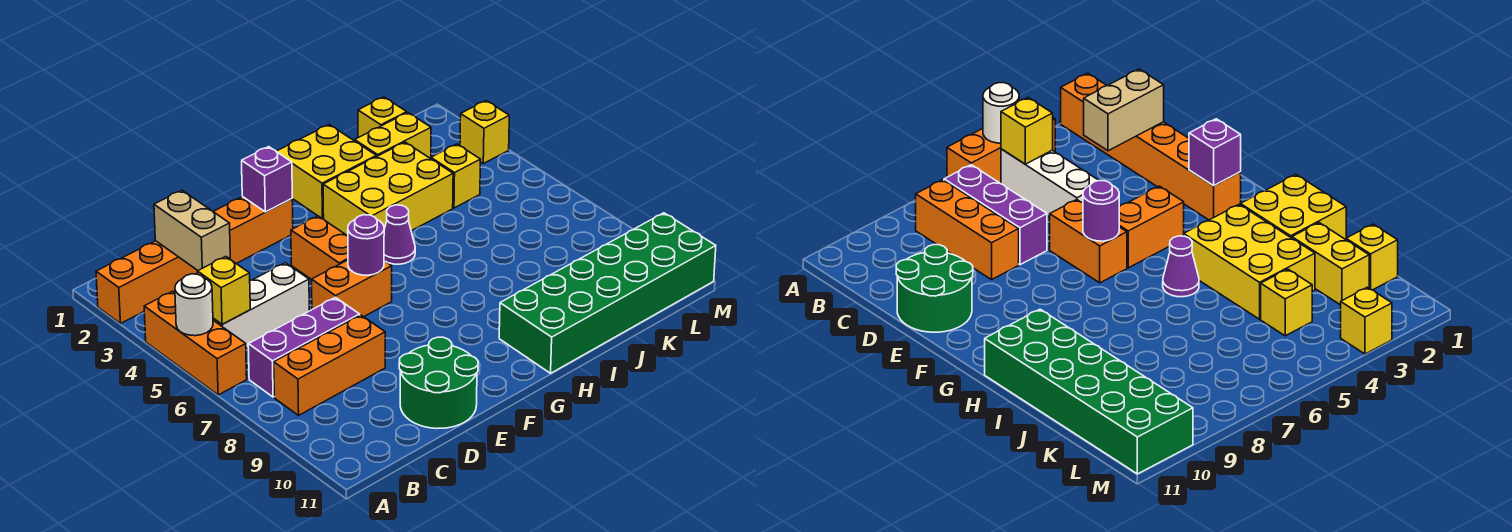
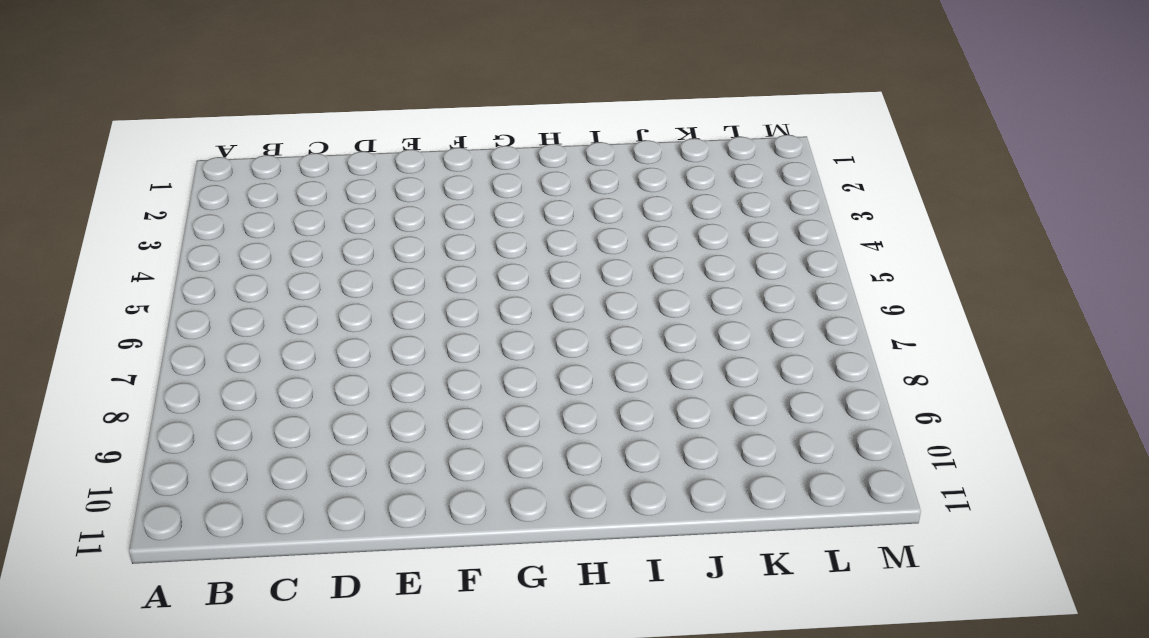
none -> orange 1x6 brick [96,197,293,324]
none -> orange 1x3 brick [144,291,247,395]
none -> white 1x3 brick [213,263,309,349]

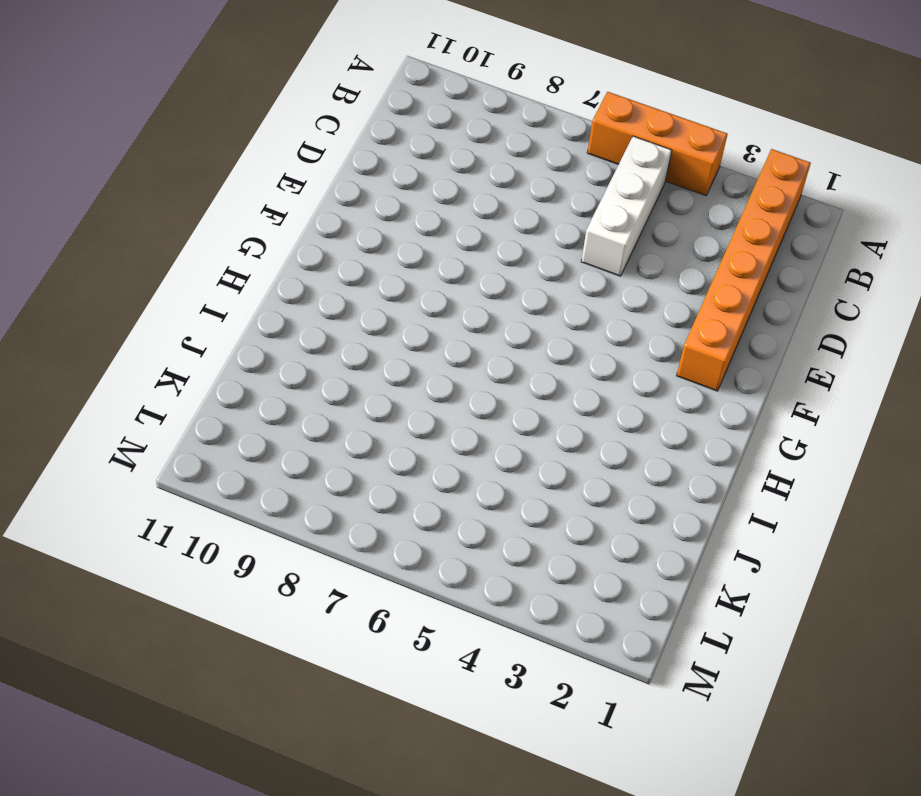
none -> purple 1x3 brick [248,297,360,397]
none -> orange 1x3 brick [274,315,385,415]
none -> green 2x2 round brick [399,337,478,429]

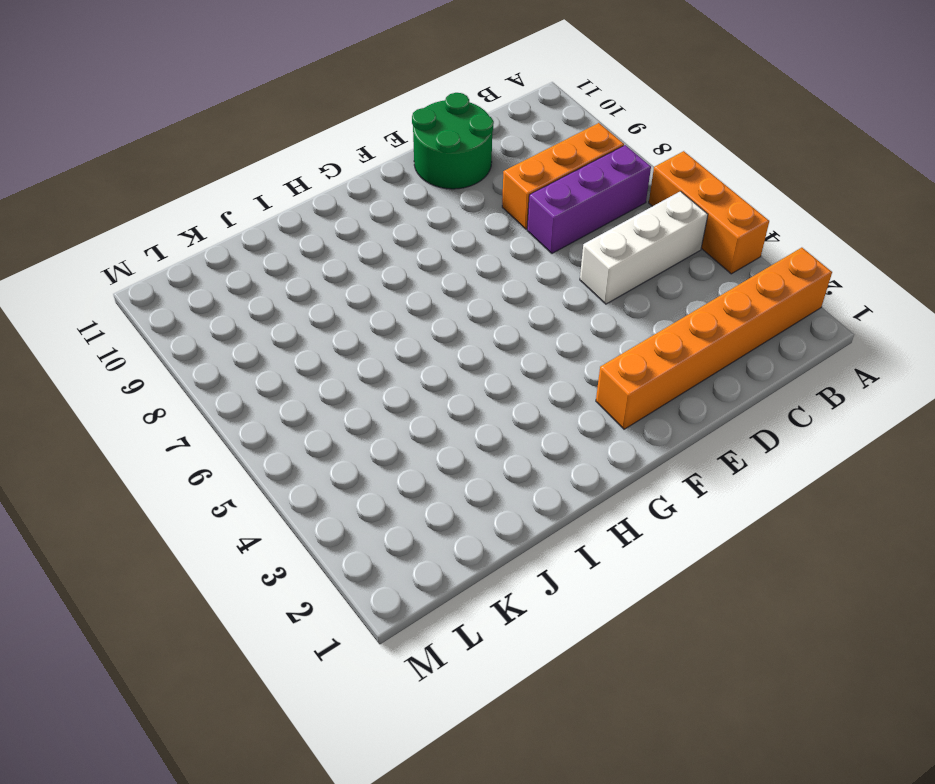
none -> orange 1x2 brick [312,260,392,317]
none -> orange 1x2 brick [291,216,348,280]
none -> yellow 2x2 brick [276,125,376,219]

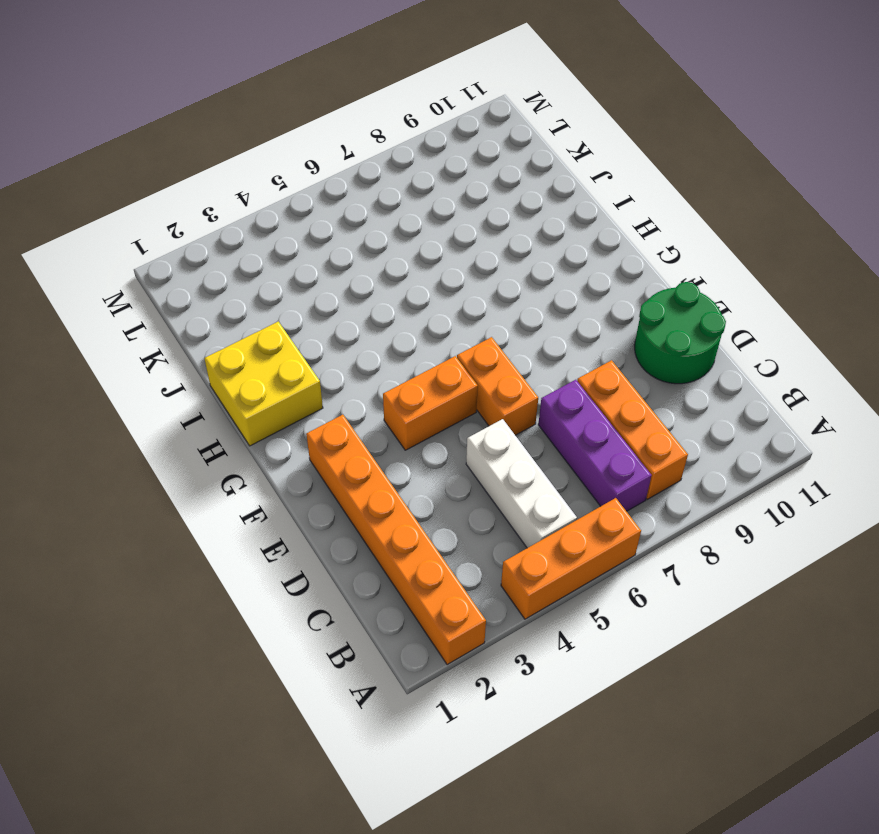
none -> yellow 2x3 brick [323,142,453,236]
none -> purple 1x1 cone [384,205,415,264]
none -> green 2x6 brick [499,213,716,373]

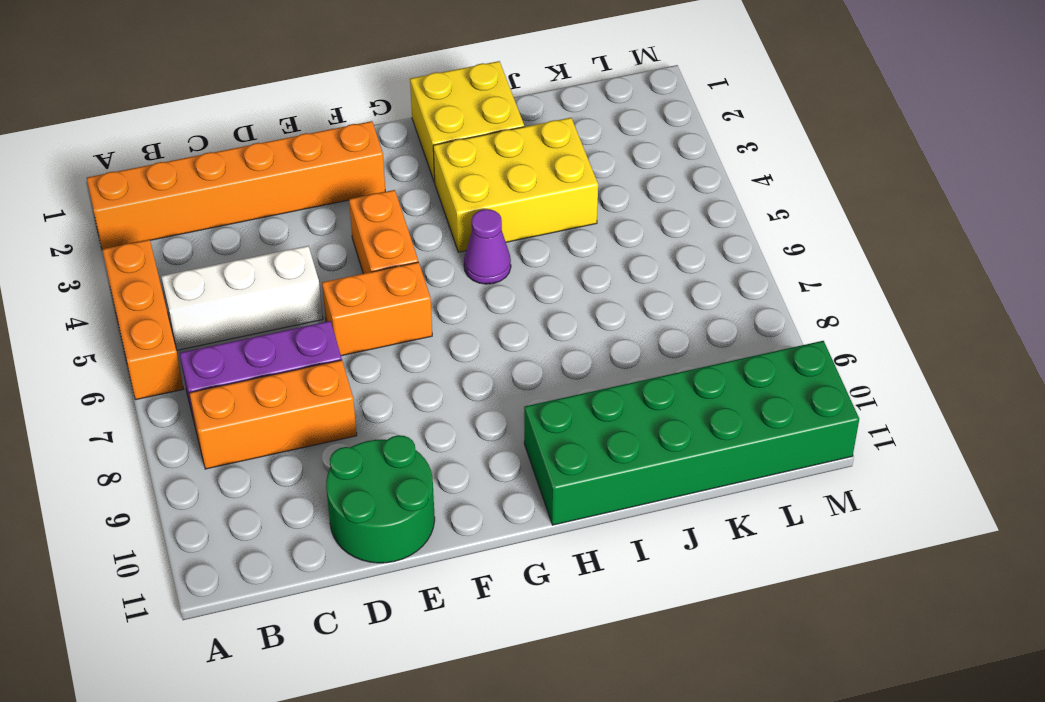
none -> yellow 1x2 brick [355,113,431,159]
none -> yellow 1x1 brick [358,97,407,138]
none -> yellow 1x1 brick [431,144,481,208]

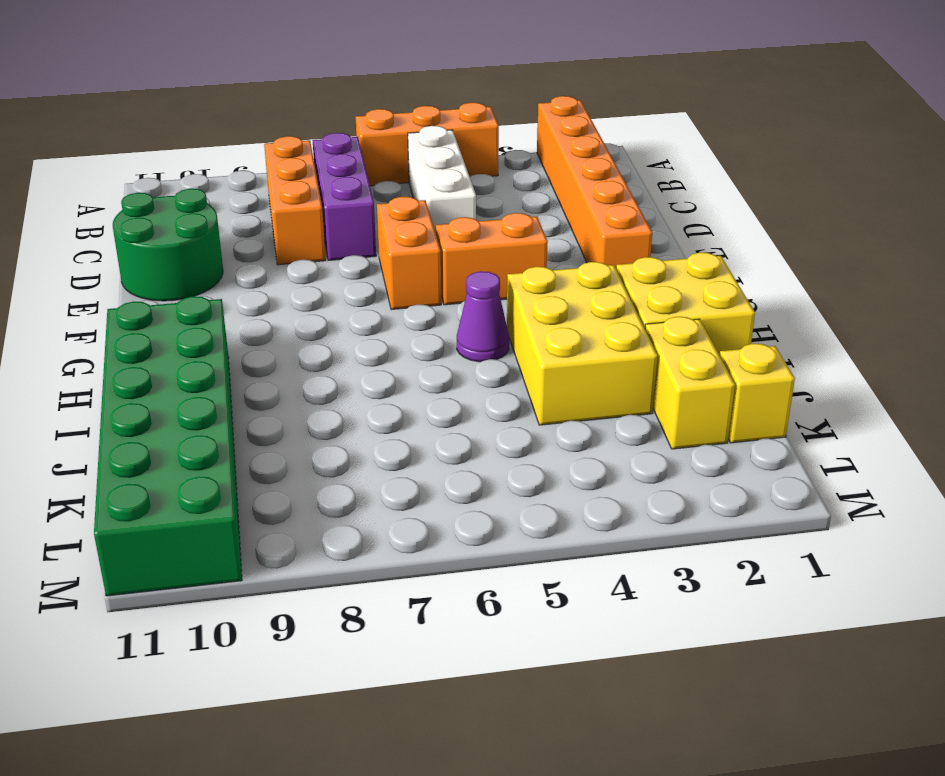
none -> yellow 1x1 brick [431,144,481,208]
none -> yellow 1x1 brick [460,101,509,164]
none -> white 1x1 round brick [175,274,213,336]

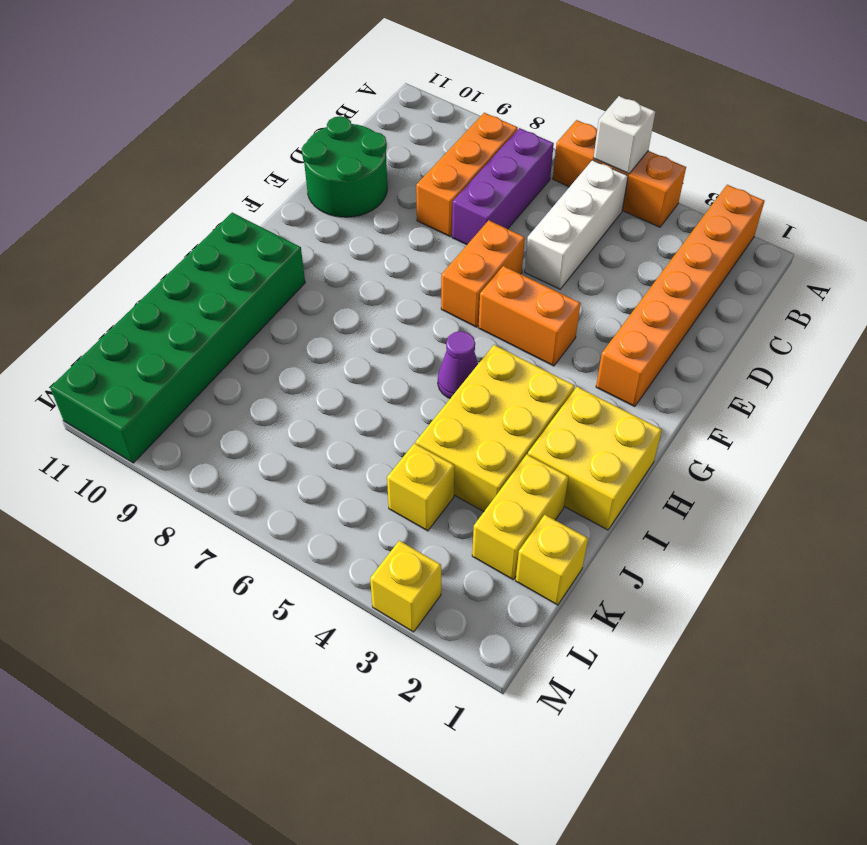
white 1x1 brick [594,96,655,174] -> white 1x1 round brick [175,274,213,336]
none -> yellow 1x1 brick [197,256,250,324]
none -> tan 1x2 brick [154,190,230,270]
none -> purple 1x1 brick [242,147,292,212]

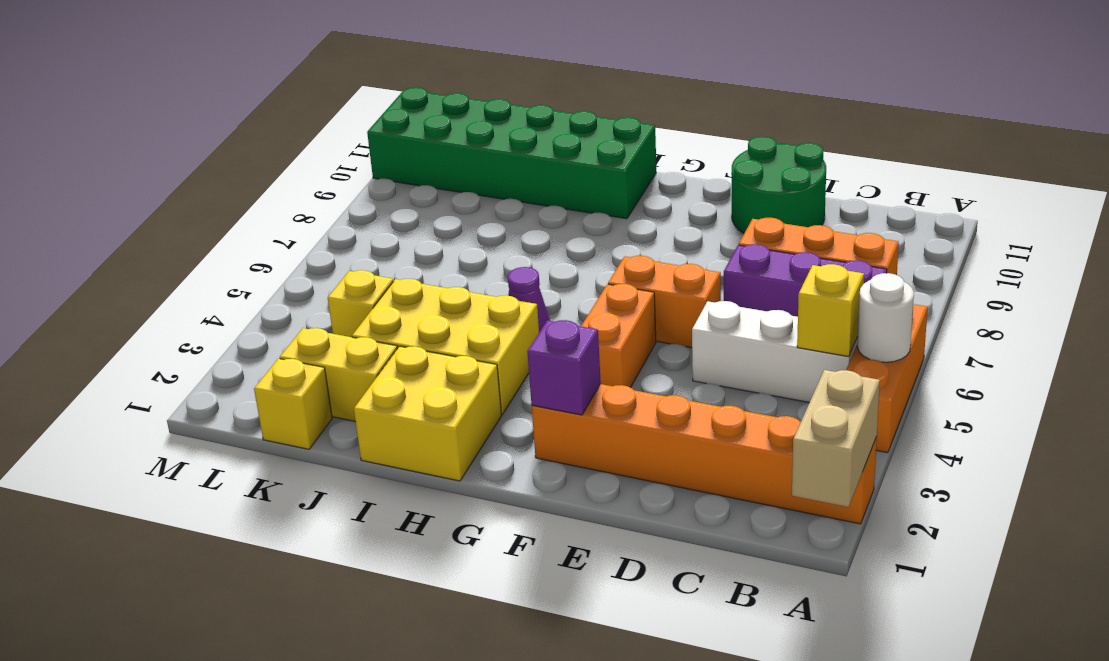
tan 1x2 brick [792,370,880,507] -> tan 1x2 brick moved to [154,190,230,270]
none -> yellow 1x1 brick [460,101,509,164]
none -> purple 1x1 round brick [348,215,384,275]

